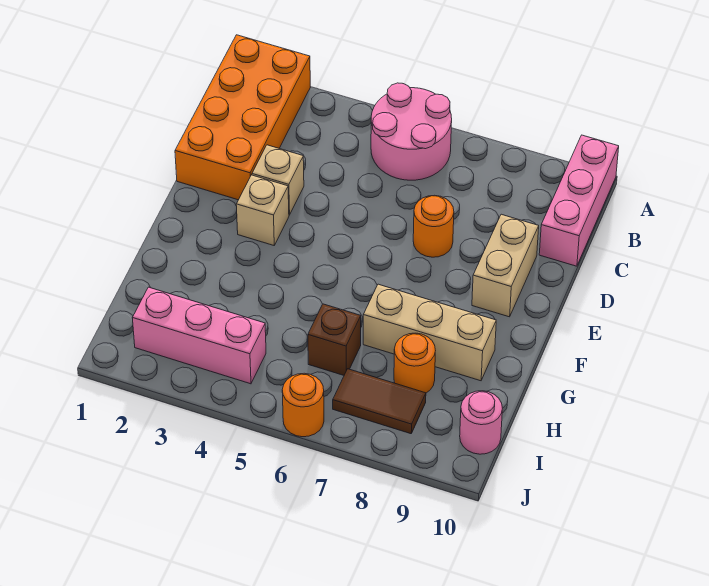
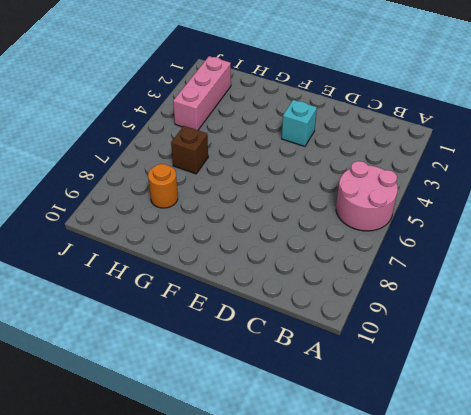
cyan 1x1 brick [282,100,317,146] -> tan 1x1 brick [236,175,289,245]
none -> orange 2x4 brick [175,35,310,200]
none -> pink 1x3 brick [539,135,619,266]
none -> tan 1x1 brick [252,145,304,215]

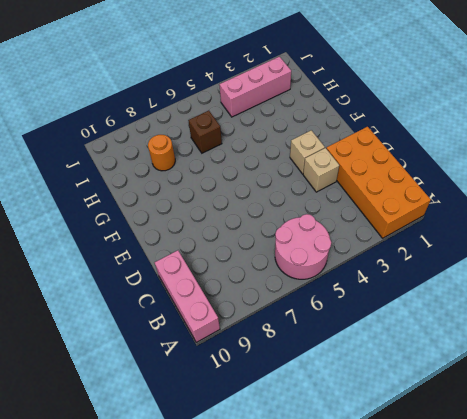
none -> orange 1x1 round brick [413,195,454,257]
none -> tan 1x2 brick [472,214,539,317]
none -> tan 1x3 brick [363,284,496,381]

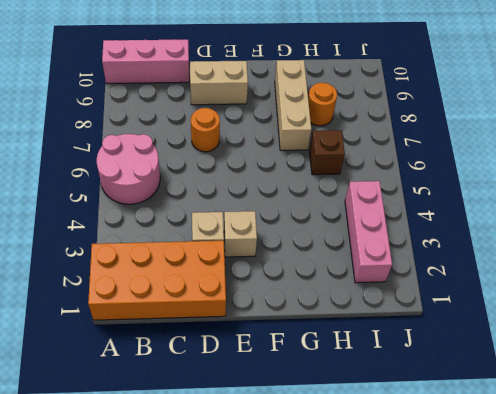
none -> brown 1x2 tile [333,369,426,434]
none -> pink 1x1 round brick [460,391,502,454]
none -> orange 1x1 round brick [282,373,324,437]

